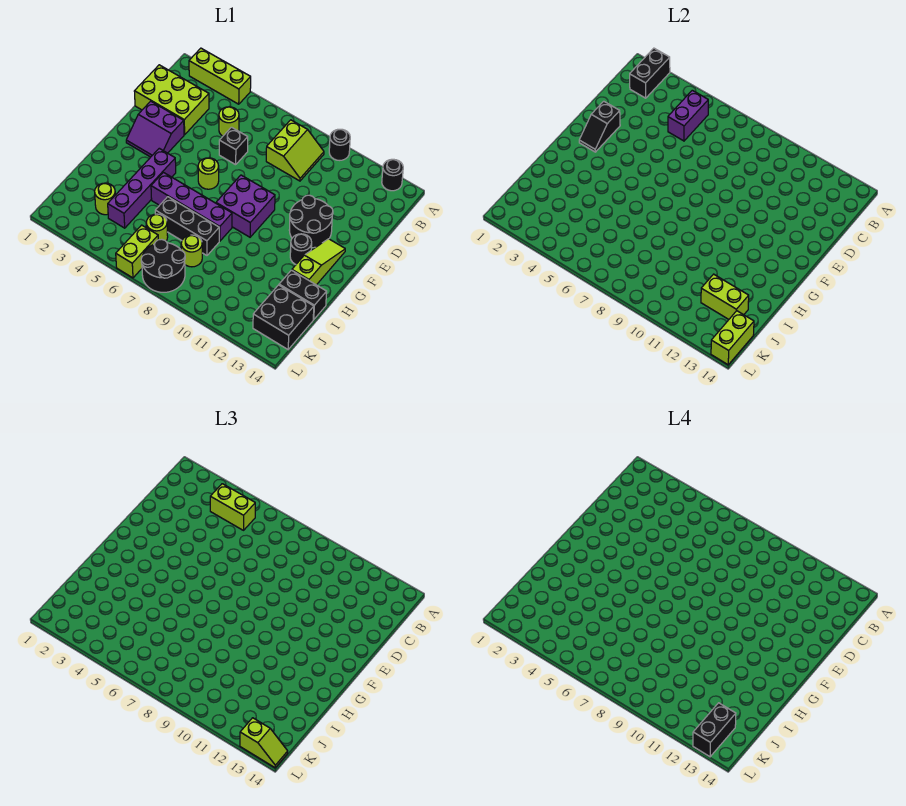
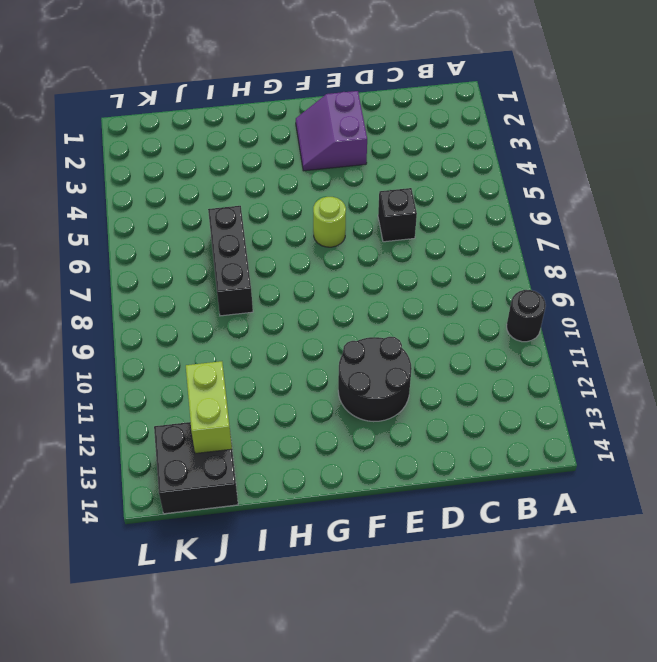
none -> lime 1x3 brick [189,48,251,104]
none -> black 1x1 round brick [382,159,403,191]
none -> lime 2x2 slope [266,120,324,181]
none -> lime 2x3 brick [134,65,209,135]

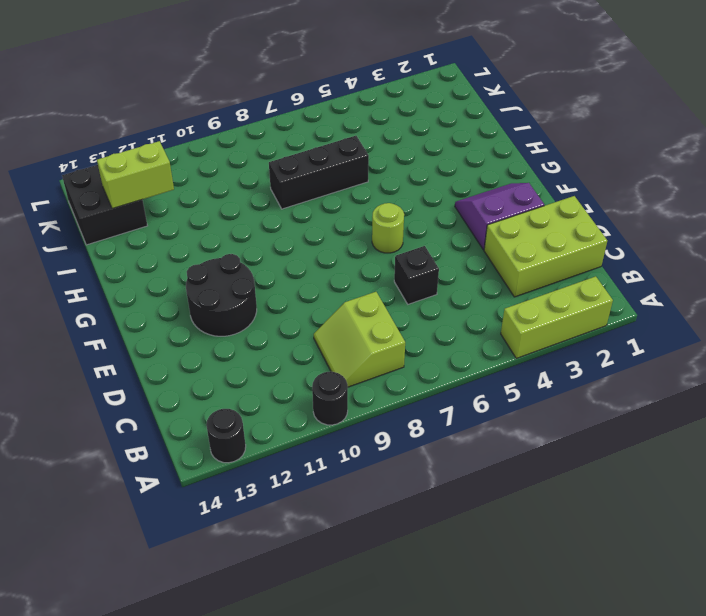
none -> lime 1x1 round brick [219,107,239,136]
none -> purple 2x2 brick [216,175,275,237]
none -> lime 1x3 slope [292,239,345,285]
none -> purple 1x4 brick [108,148,176,228]

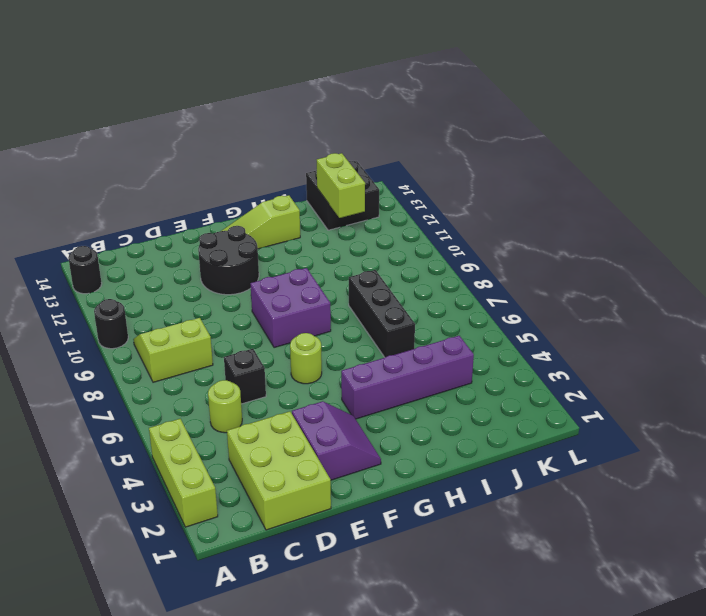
none -> black 1x1 round brick [290,234,312,264]
none -> purple 1x4 brick [151,172,232,241]
none -> black 1x2 brick [279,270,327,320]
none -> lime 1x1 round brick [95,183,115,215]

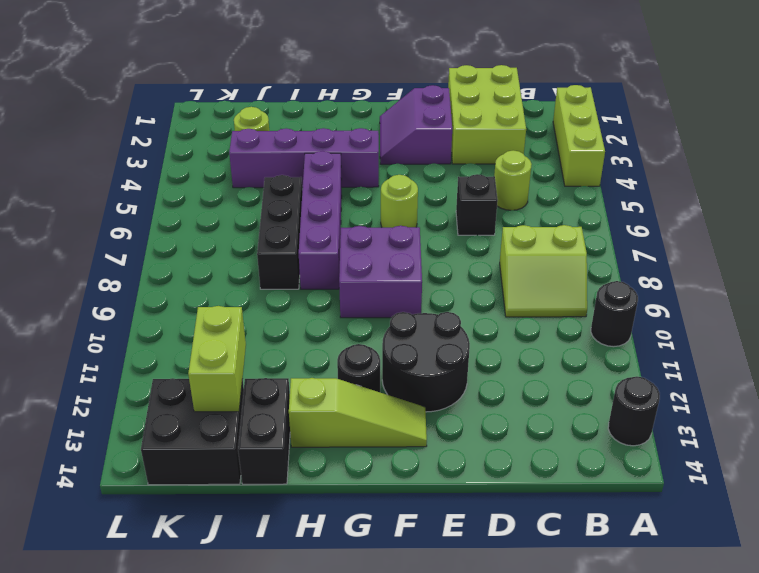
none -> lime 1x1 round brick [146,214,168,241]
none -> lime 1x1 round brick [181,235,202,267]
none -> lime 1x2 brick [116,225,158,278]
none -> black 2x2 round brick [141,239,185,292]

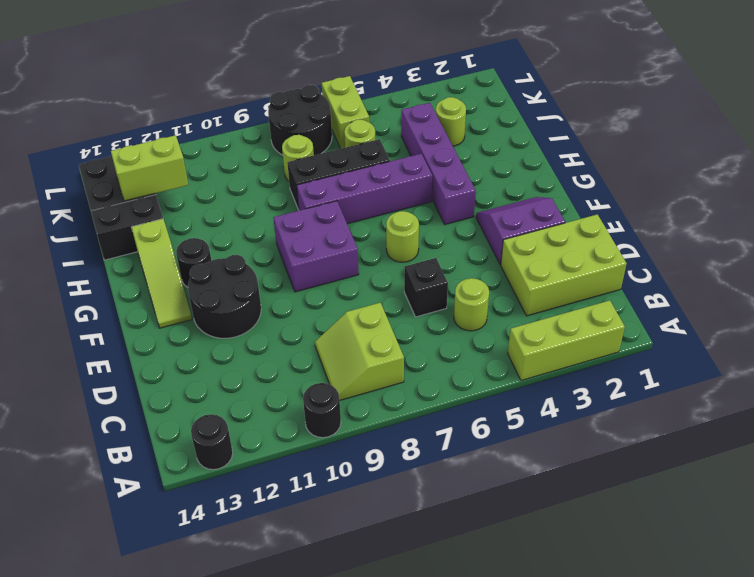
none -> black 1x2 brick [630,48,670,98]
none -> purple 1x2 brick [668,90,708,141]
none -> black 1x2 slope [579,101,620,152]
none -> lime 1x2 brick [711,311,754,365]

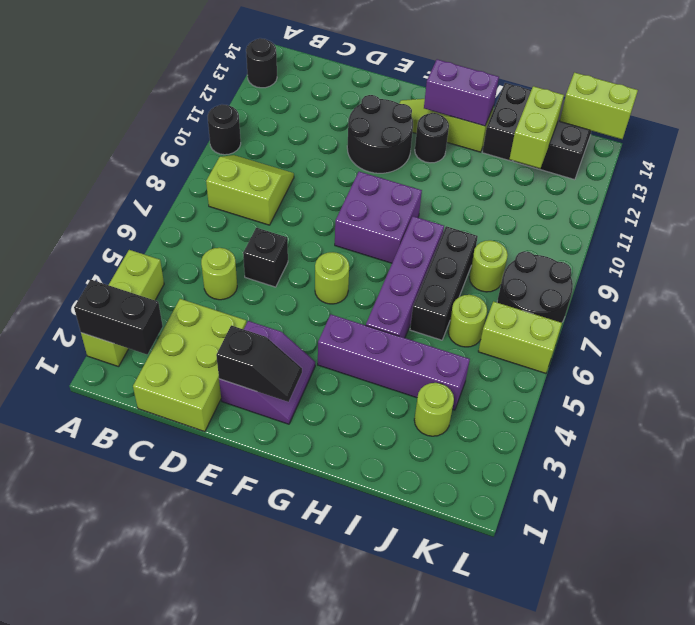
purple 1x2 brick [424,59,499,126] -> purple 1x2 brick moved to [668,90,708,141]
none -> lime 1x2 brick [210,484,255,530]
none -> lime 1x2 slope [240,718,288,768]
none -> black 1x2 brick [693,703,736,757]

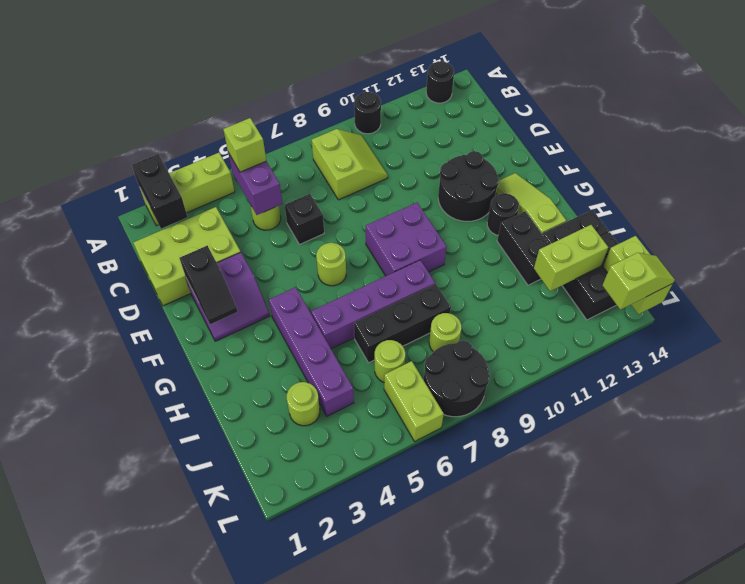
lime 1x1 brick [223,118,266,172] -> lime 1x2 brick [210,484,255,530]
black 1x2 brick [497,211,549,285] -> black 1x2 brick moved to [693,703,736,757]

